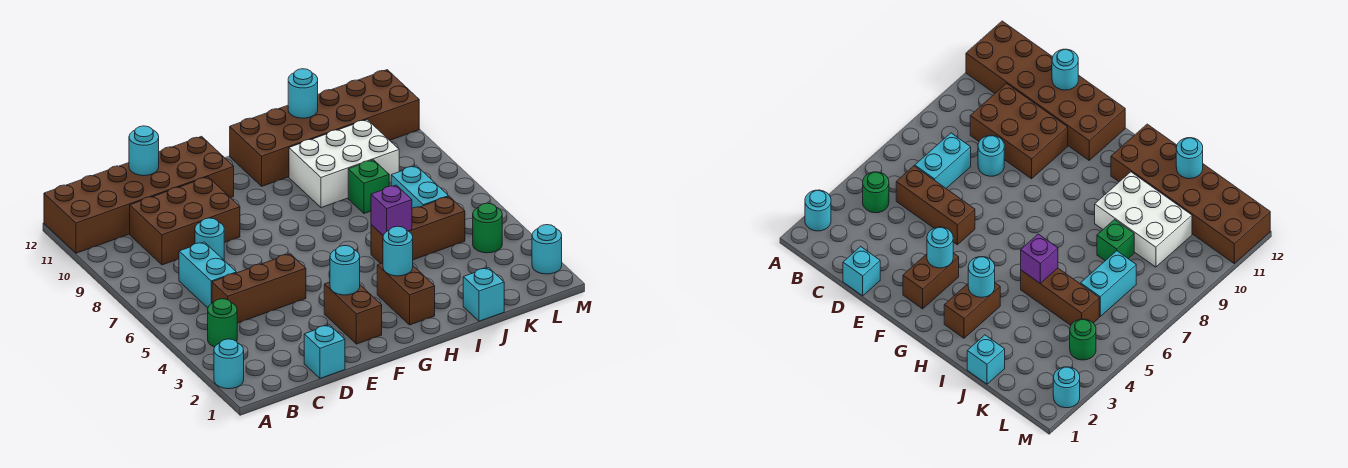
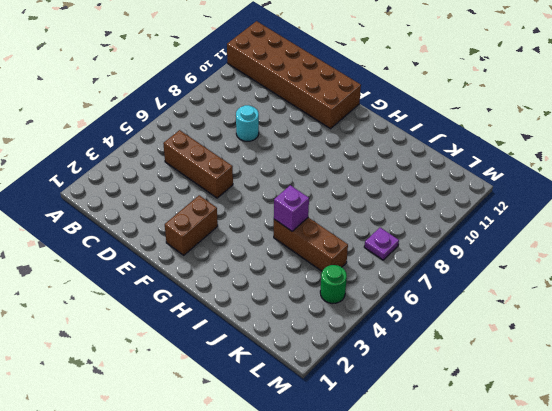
purple 1x1 plate [364,228,399,260] -> none
none -> cyan 1x1 round brick [214,339,244,389]
none -> green 1x1 round brick [208,299,237,347]
none -> cyan 1x2 brick [179,242,236,308]

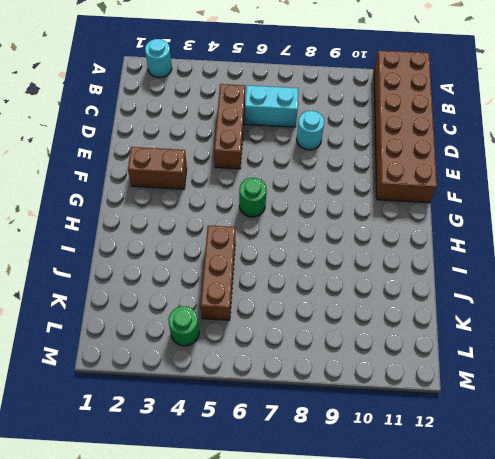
green 1x1 round brick [239,178,266,217] -> green 1x1 round brick moved to [208,299,237,347]
none -> brown 2x3 brick [130,177,240,265]
none -> cyan 1x1 brick [304,325,345,378]
none -> brown 1x2 brick [377,263,435,325]

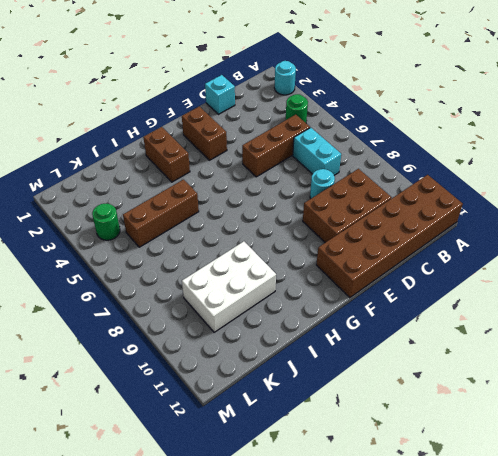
none -> brown 2x6 brick [230,70,419,186]
none -> cyan 1x1 brick [463,268,504,321]
none -> green 1x1 brick [348,160,389,213]

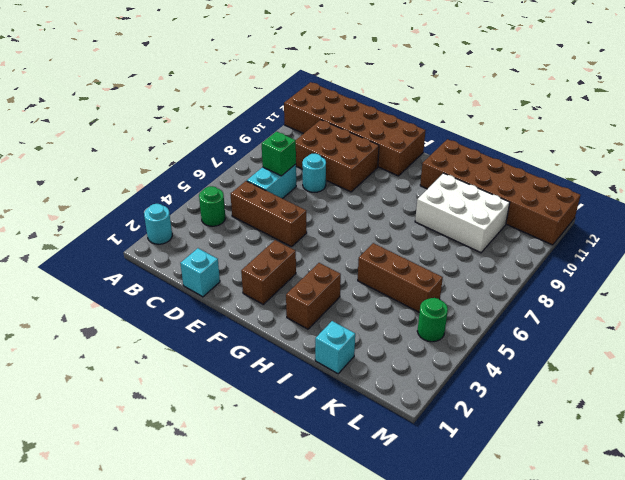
green 1x1 brick [262,132,296,176] -> green 1x1 brick moved to [348,160,389,213]
none -> cyan 1x2 brick [391,166,449,208]
none -> cyan 1x1 round brick [532,225,562,274]
none -> cyan 1x1 round brick [129,126,159,176]

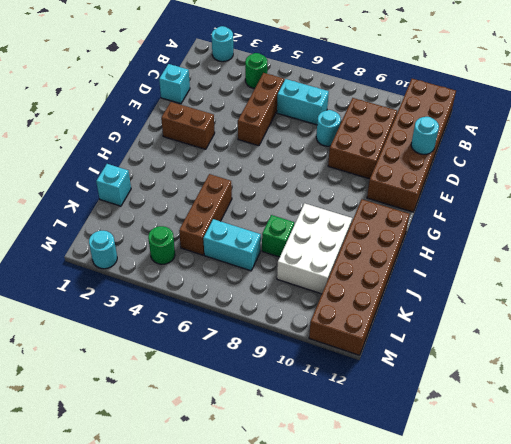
none -> brown 1x2 brick [377,263,435,325]
none -> cyan 1x1 round brick [330,246,360,295]
none -> cyan 1x1 round brick [383,226,413,276]

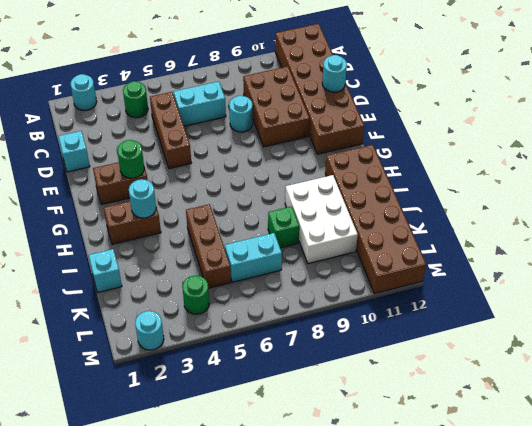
green 1x1 round brick [117,140,144,178] -> cyan 1x1 round brick [330,246,360,295]
none -> purple 1x1 brick [371,185,412,236]
none -> cyan 1x1 round brick [288,69,318,118]

